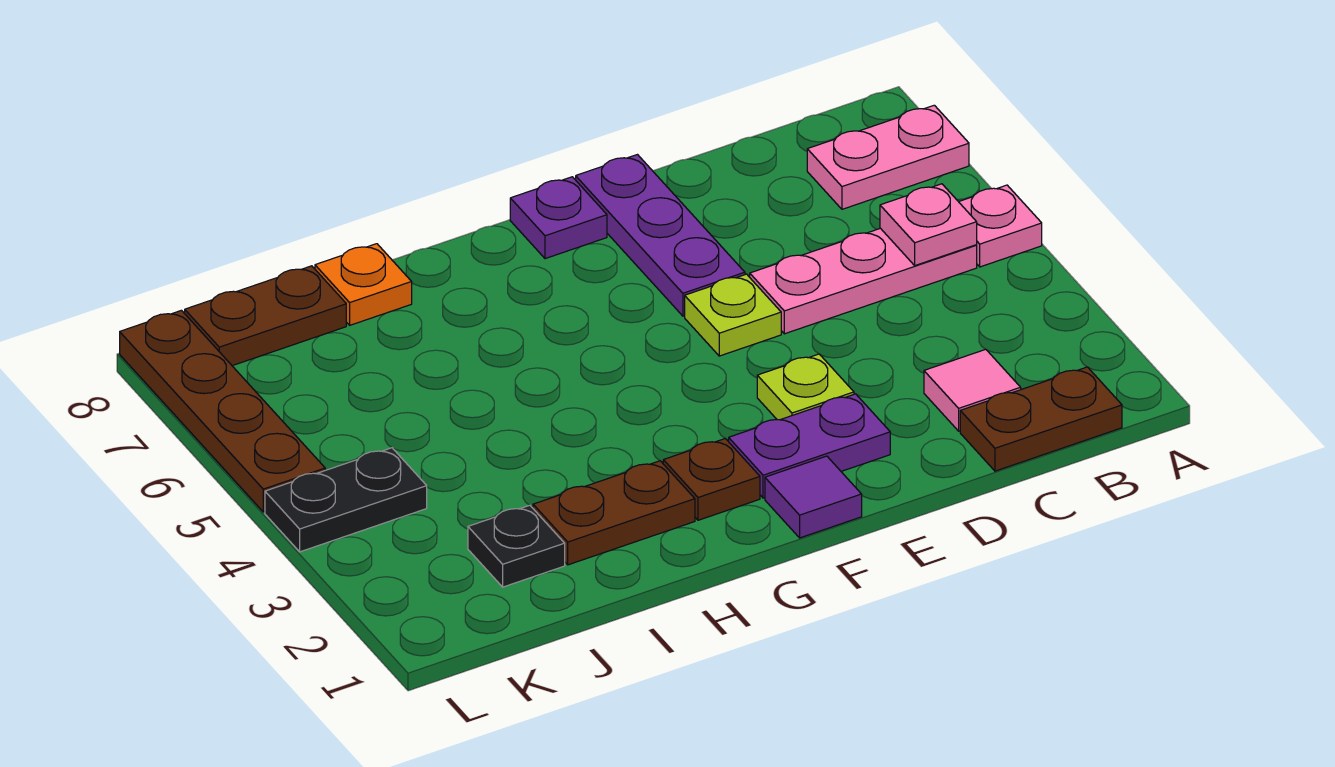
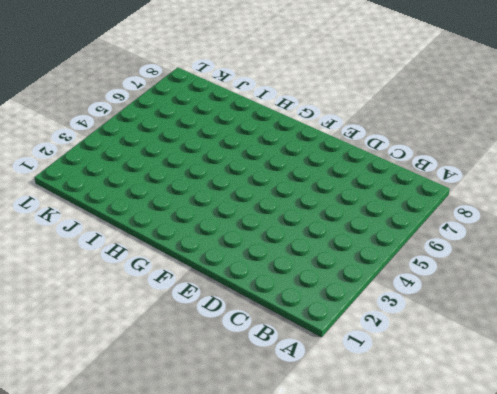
none -> pink 1x1 plate [959,185,1042,267]
none -> pink 1x2 plate [807,105,969,209]
none -> brown 1x2 plate [960,367,1122,471]

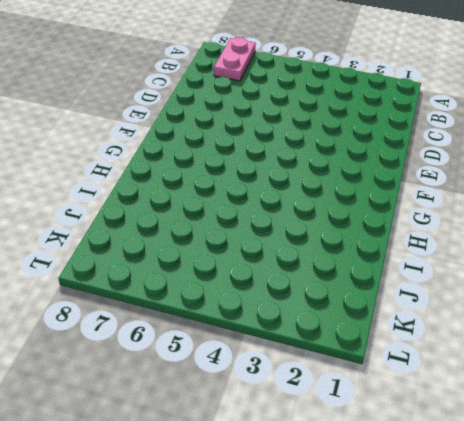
none -> pink 1x1 plate [959,185,1042,267]
none -> brown 1x2 plate [960,367,1122,471]
none -> pink 1x3 plate [750,228,977,334]

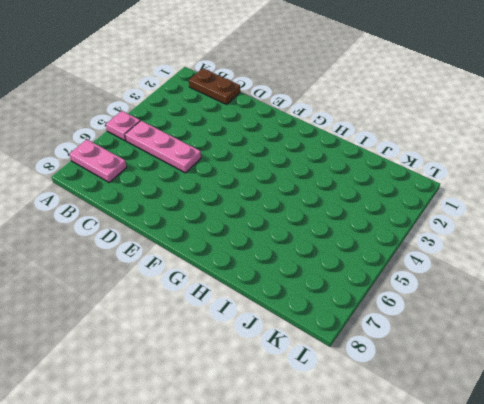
none -> pink 1x1 tile [924,349,1021,431]
none -> purple 1x2 plate [729,394,890,498]
none -> lime 1x1 plate [757,354,854,420]

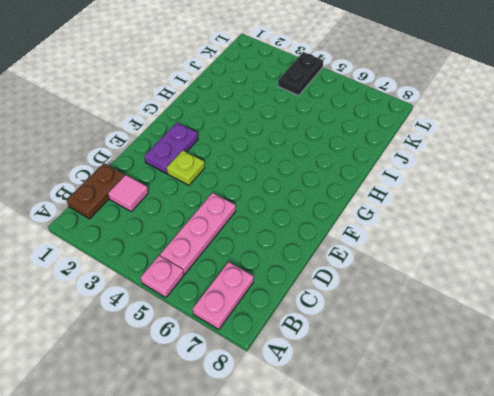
none -> lime 1x1 plate [685,274,781,356]
none -> purple 1x3 plate [576,155,745,316]
none -> purple 1x1 tile [765,456,862,538]

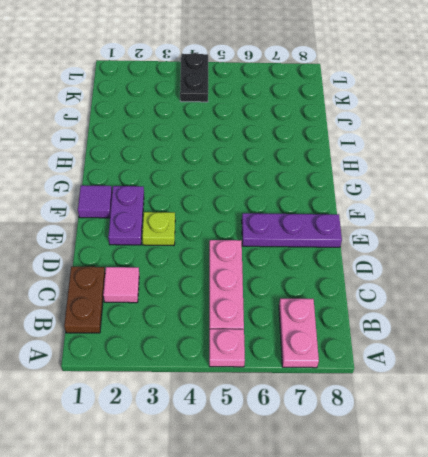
none -> lime 1x1 plate [685,274,781,356]
none -> purple 1x1 plate [510,177,607,259]
none -> brown 1x1 plate [663,439,760,520]

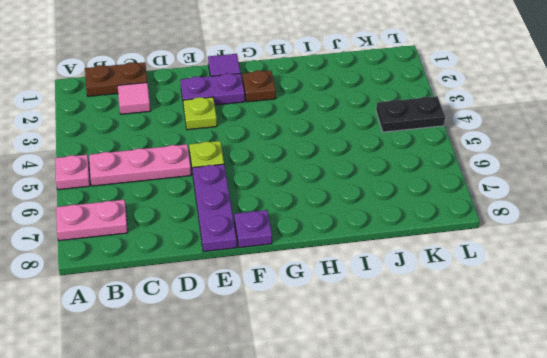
none -> brown 1x2 plate [533,461,695,565]
none -> orange 1x1 plate [315,244,412,325]
none -> black 1x1 plate [468,505,565,587]

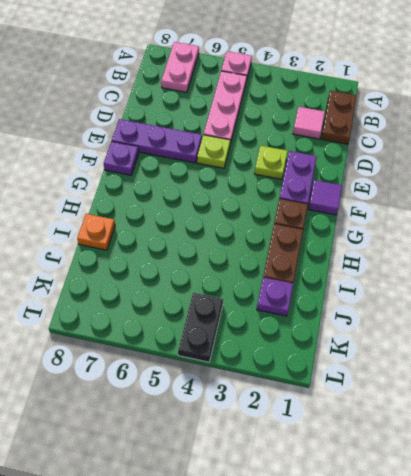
purple 1x1 plate [257,277,293,316] -> black 1x1 plate [468,505,565,587]
none -> brown 1x2 plate [185,266,346,366]
none -> brown 1x4 plate [120,310,325,512]
none -> pink 1x1 plate [880,184,977,265]

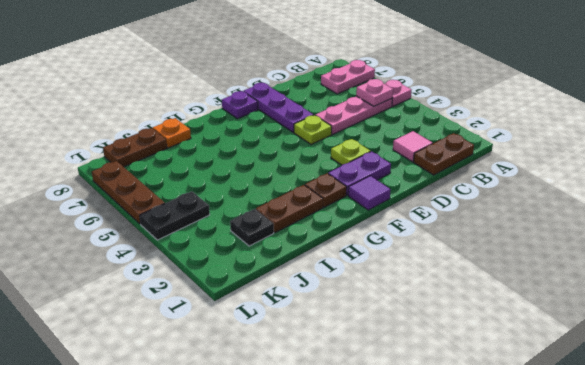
brown 1x3 plate [92,161,165,224] -> brown 1x4 plate [120,310,325,512]

